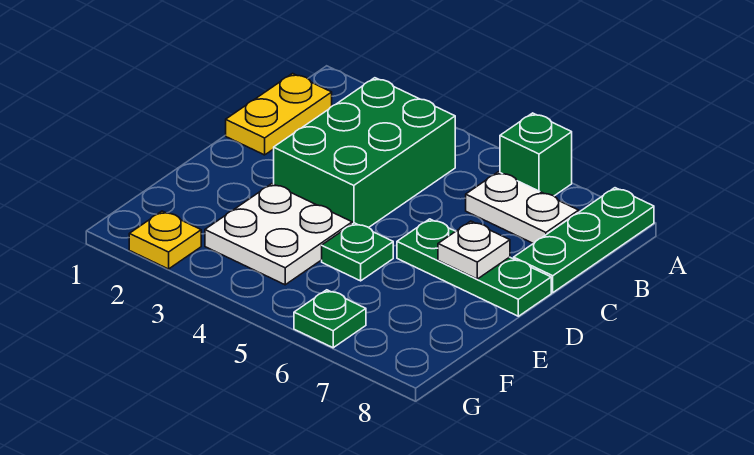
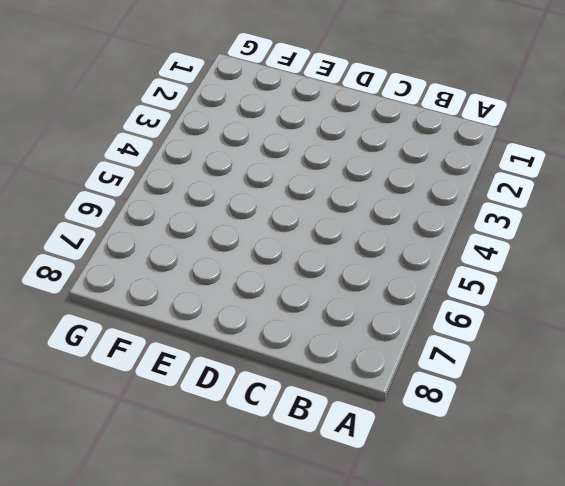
none -> green 1x1 brick [500,113,572,196]
none -> green 1x3 plate [514,188,654,293]

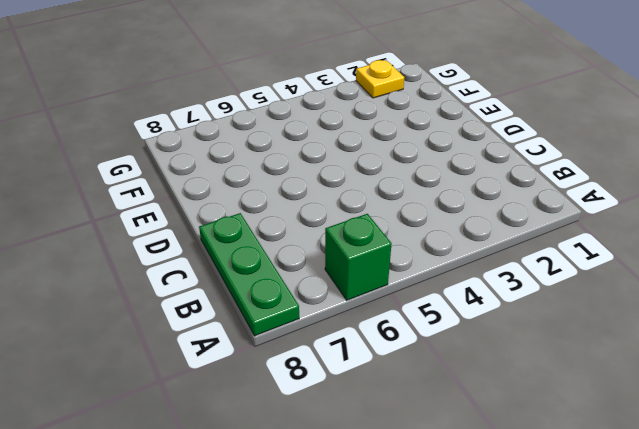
none -> yellow 1x2 plate [226,73,332,155]
none -> green 2x3 brick [274,78,455,228]

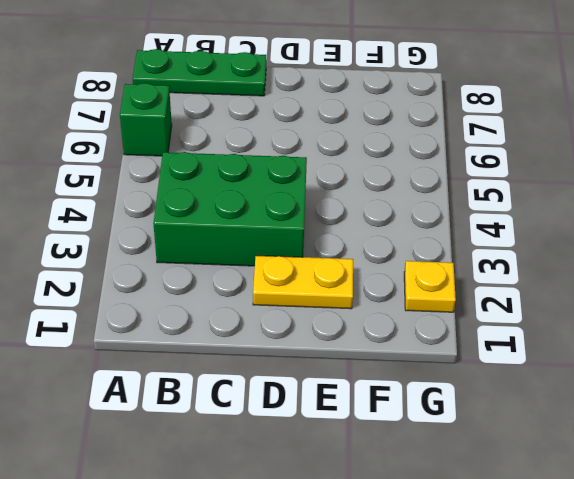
yellow 1x2 plate [253,256,353,309] -> yellow 1x2 plate moved to [226,73,332,155]
none -> white 1x2 plate [466,172,579,243]
none -> green 1x3 plate [397,219,551,316]

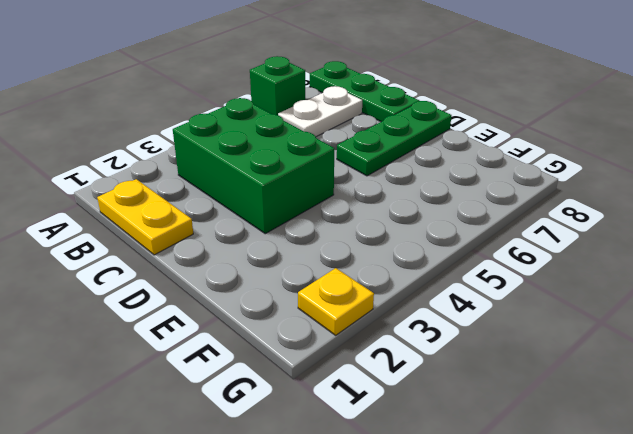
none -> white 2x2 plate [205,184,352,285]
none -> green 1x1 plate [322,223,393,281]

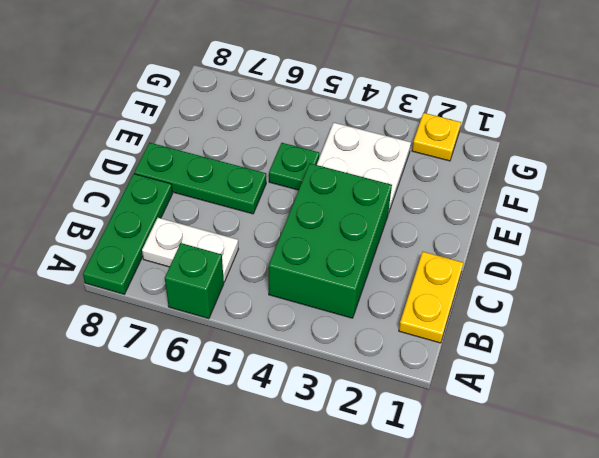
none -> green 1x1 plate [294,290,366,348]
none -> white 1x1 plate [438,221,510,279]

